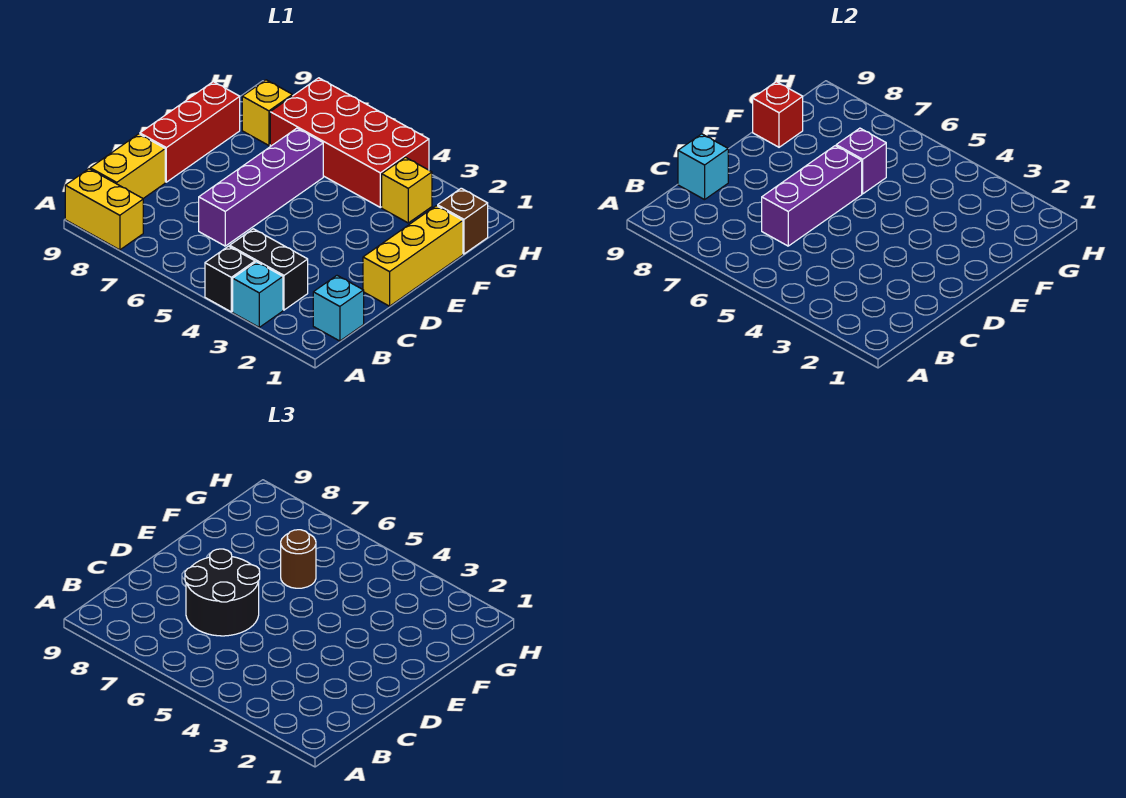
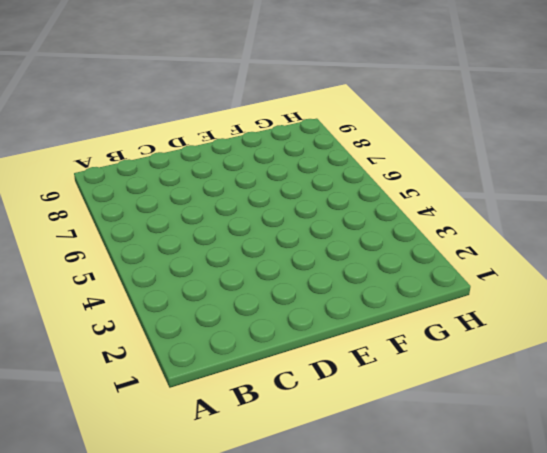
none -> cyan 1x1 brick [233,262,283,327]
none -> black 1x1 brick [205,246,255,312]
none -> yellow 1x2 brick [65,169,143,250]

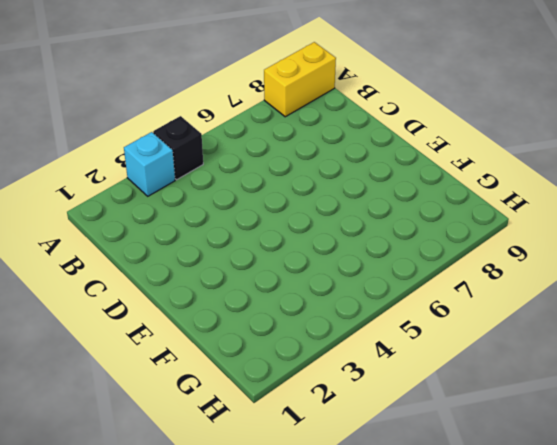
none -> cyan 1x1 brick [313,276,364,341]
none -> black 1x2 brick [230,229,308,310]
none -> yellow 1x2 brick [90,134,165,198]

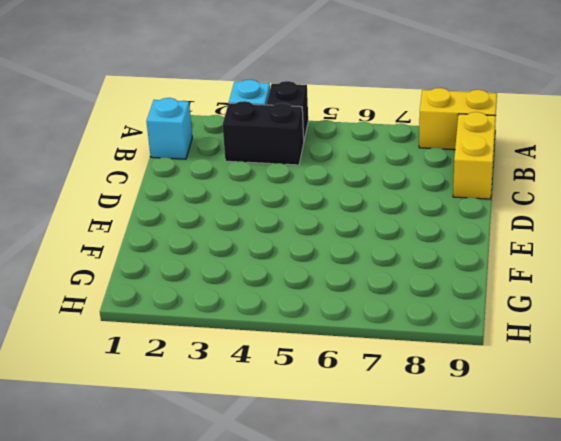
none -> purple 1x4 brick [199,128,323,246]
none -> yellow 1x3 brick [363,206,463,306]
none -> red 1x3 brick [140,82,240,182]

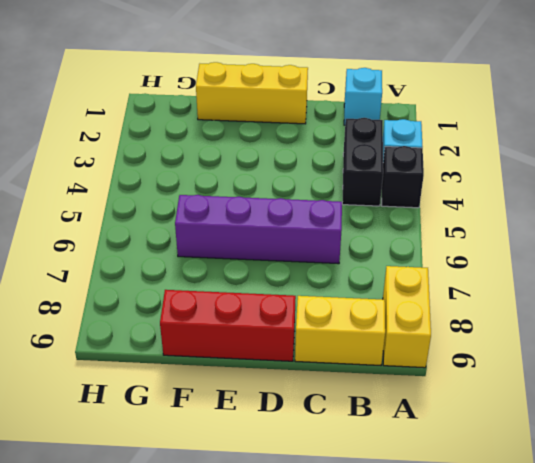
none -> brown 1x1 brick [438,188,488,254]
none -> yellow 1x1 brick [382,157,432,223]
none -> red 2x4 brick [270,78,429,207]

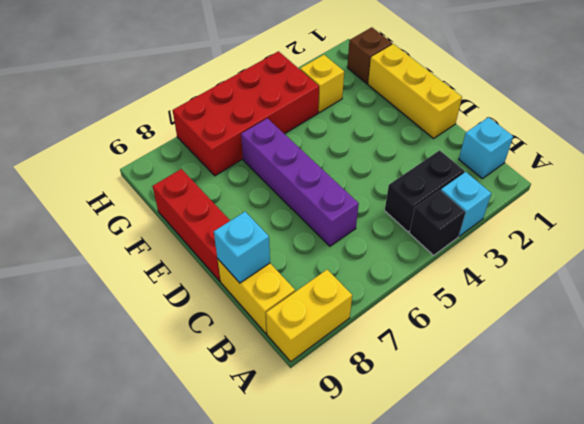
none -> yellow 1x1 brick [242,80,292,145]
none -> purple 1x3 brick [762,146,862,246]
none -> purple 1x1 brick [836,128,886,194]

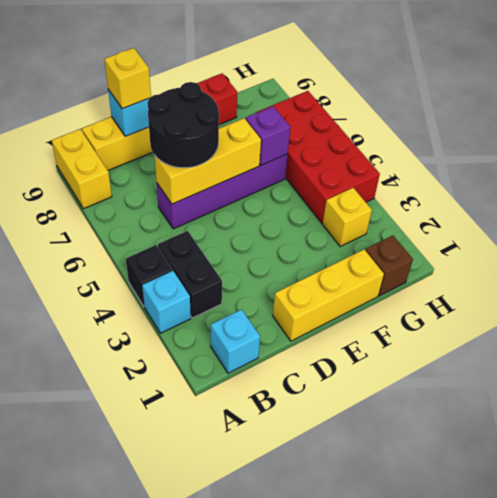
yellow 1x3 brick [155,118,261,204] -> purple 1x3 brick [762,146,862,246]
yellow 1x1 brick [104,48,151,109] -> yellow 1x1 brick moved to [242,80,292,145]
none -> red 1x1 brick [753,82,803,147]
none -> brown 1x1 round brick [281,530,316,588]

